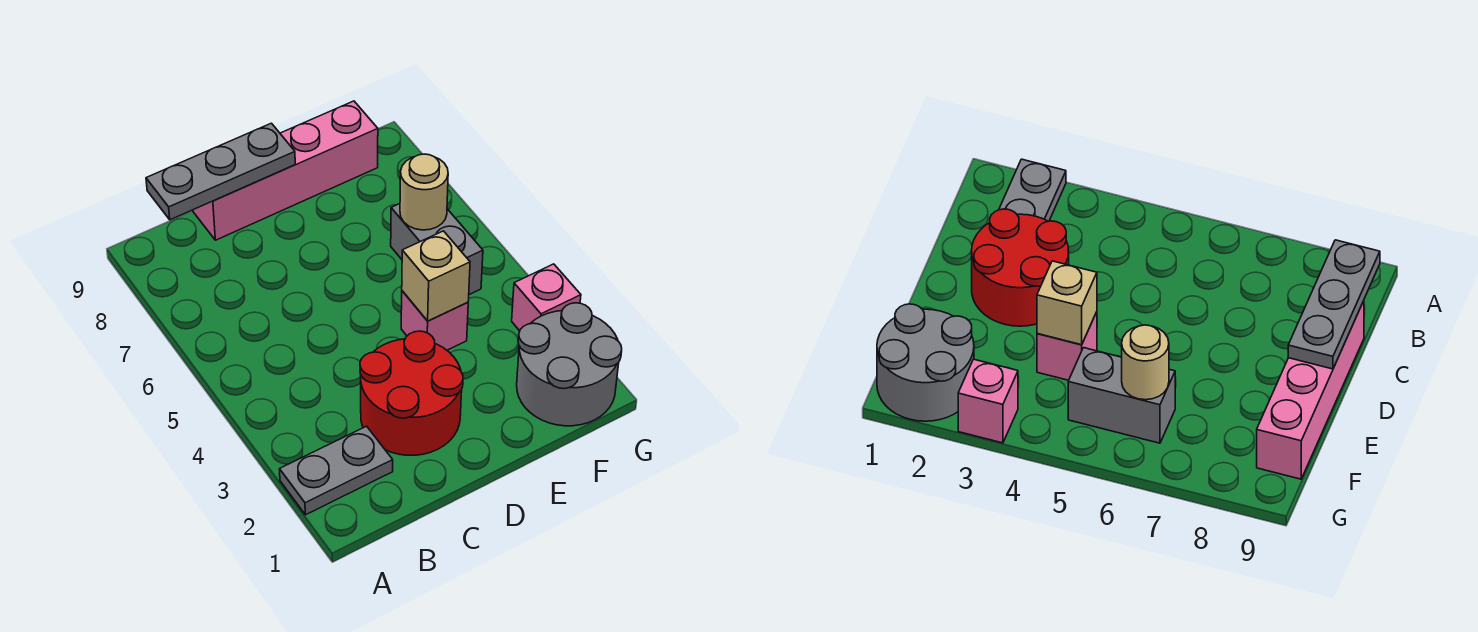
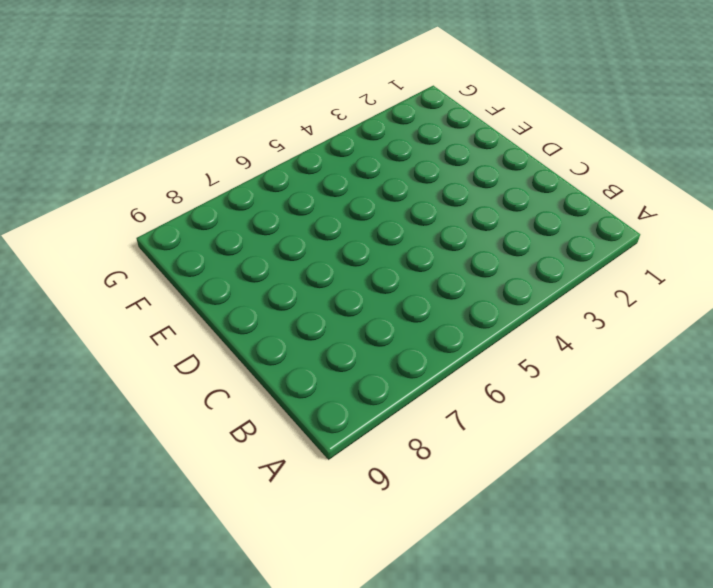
none -> grey 1x2 plate [280,426,393,515]
none -> red 2x2 round brick [360,331,463,455]

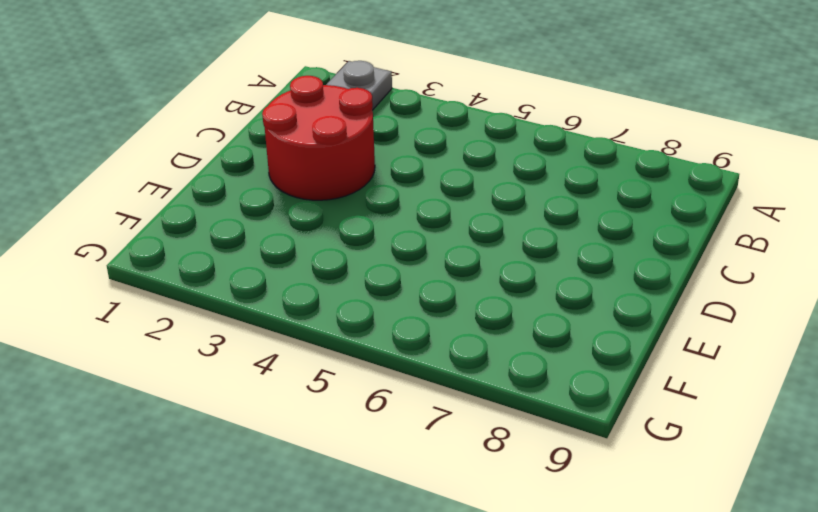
none -> pink 1x4 brick [193,101,378,240]
none -> pink 1x1 brick [401,291,468,350]

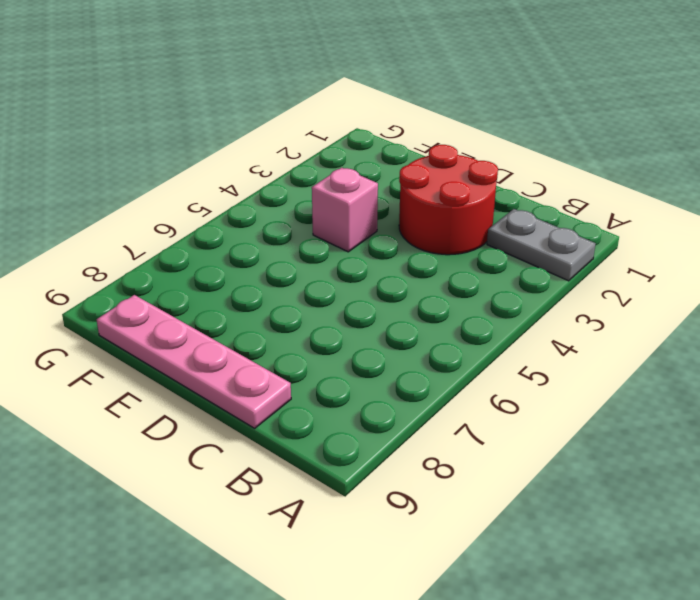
pink 1x4 plate [97,295,291,428] -> pink 1x4 brick [193,101,378,240]
none -> grey 2x2 round brick [517,303,622,426]
none -> grey 1x2 brick [391,204,483,294]

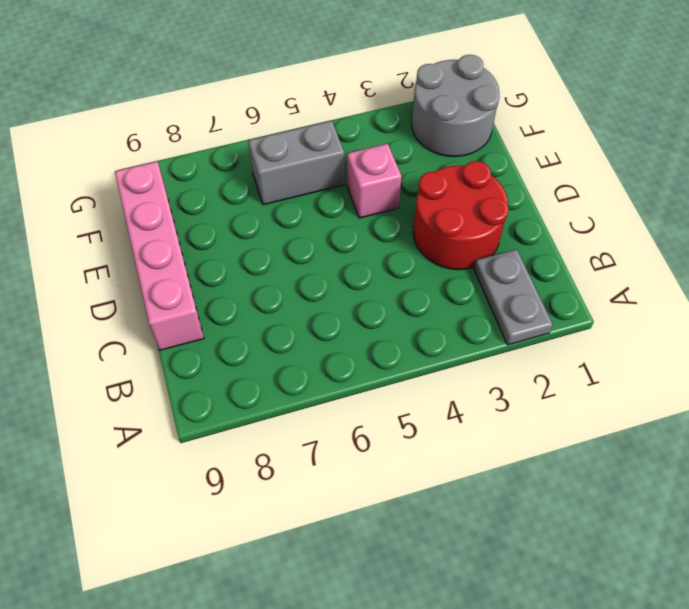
none -> pink 1x1 brick [512,264,581,331]
none -> grey 1x3 plate [146,123,295,220]

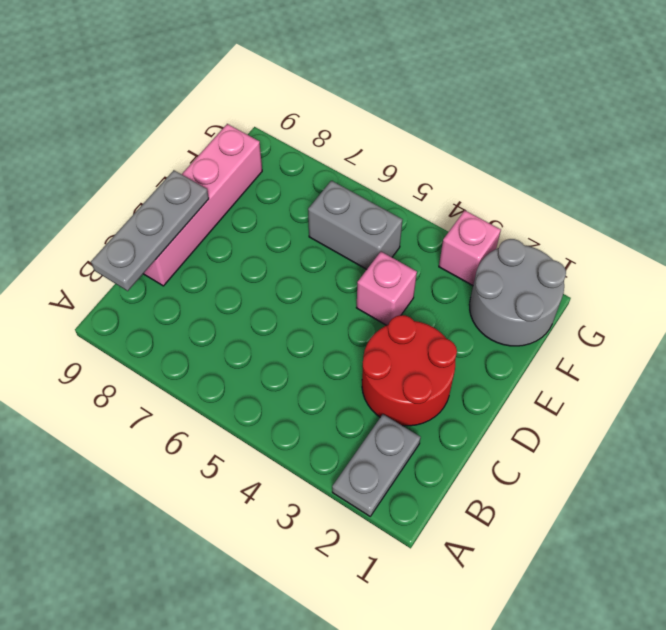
none -> tan 1x1 brick [402,231,470,321]
none -> tan 1x1 round brick [400,154,448,230]

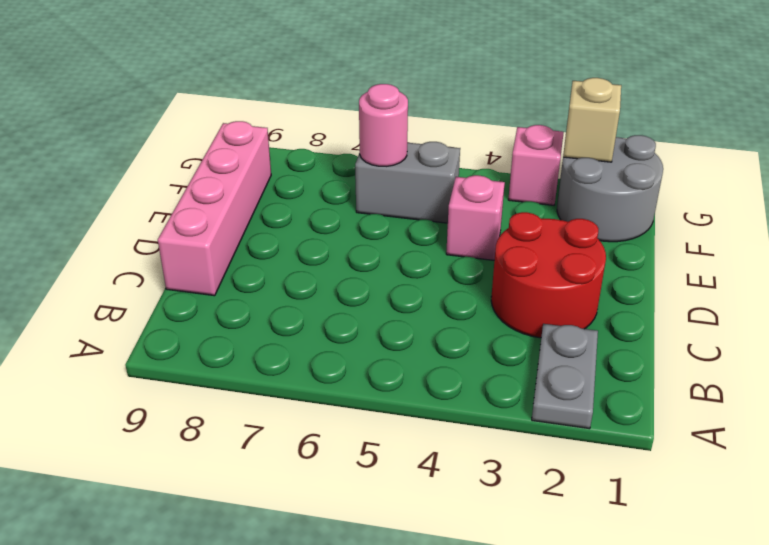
pink 1x1 round brick [359,84,408,166] -> tan 1x1 round brick [400,154,448,230]
tan 1x1 brick [563,78,621,162] -> tan 1x1 brick moved to [402,231,470,321]
none -> grey 1x3 plate [146,123,295,220]

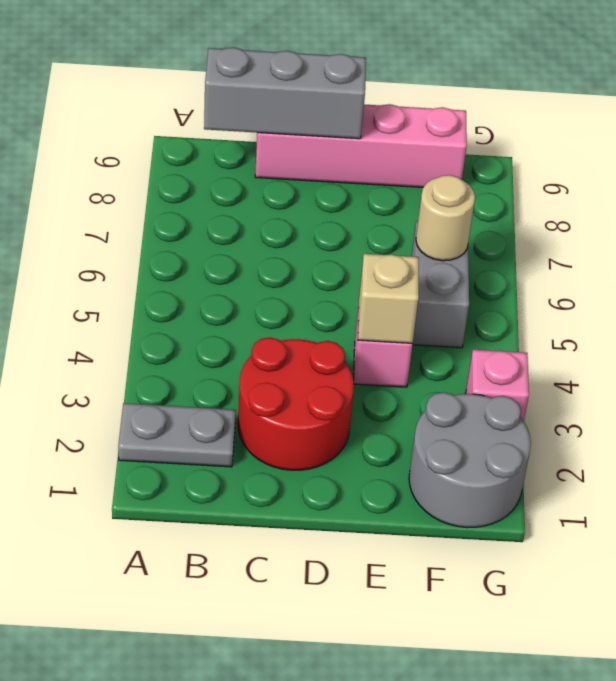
grey 1x3 brick [204,47,366,139] -> grey 1x3 plate [146,123,295,220]

